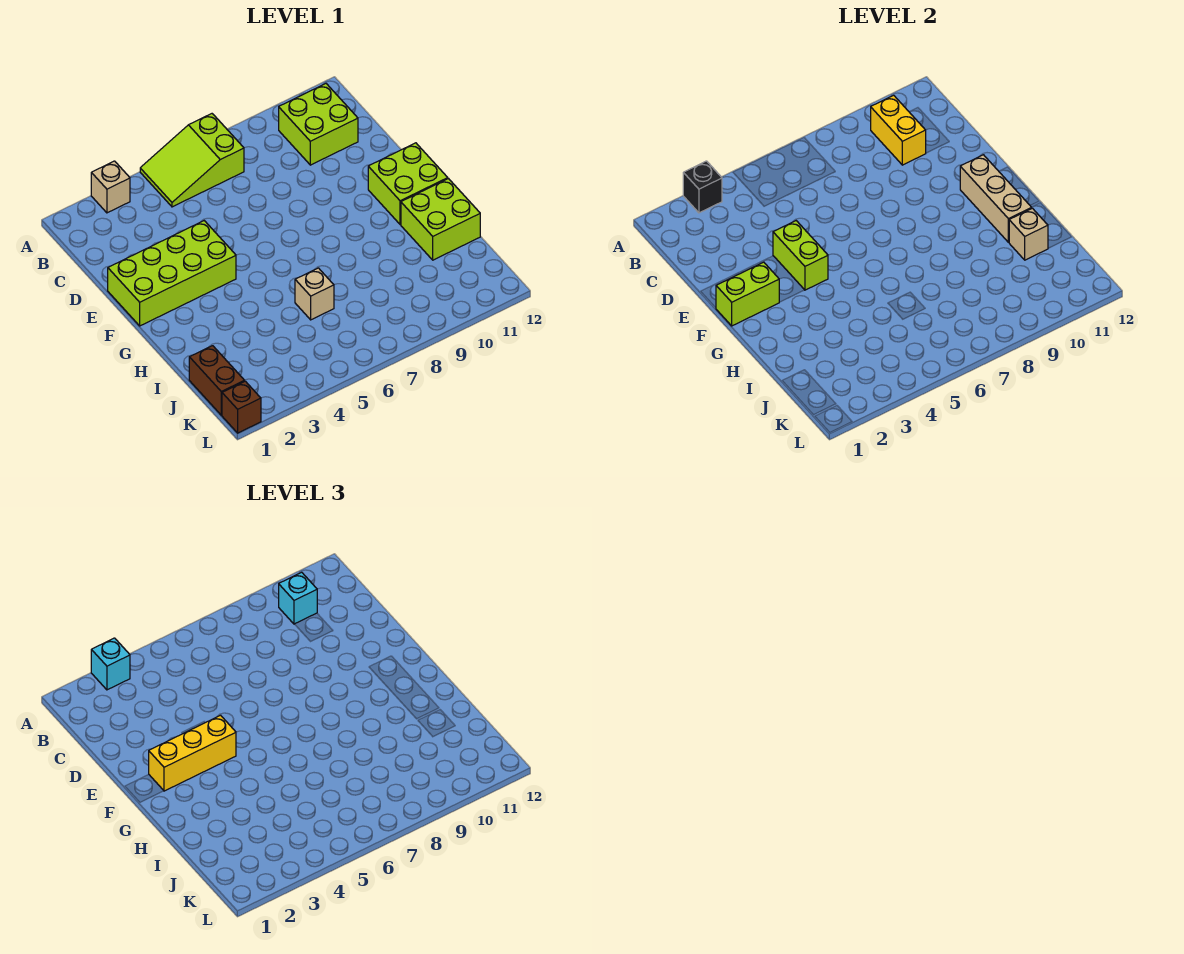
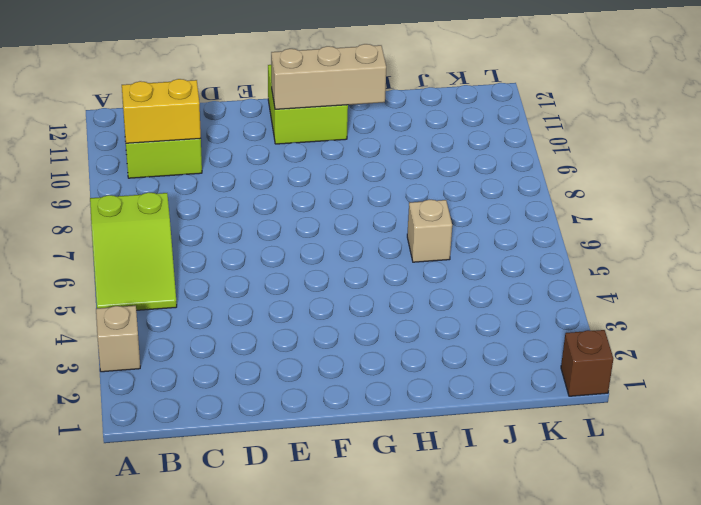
none -> lime 2x4 brick [108,221,236,326]
none -> lime 2x2 brick [401,179,480,260]
none -> brown 1x2 brick [189,346,245,415]

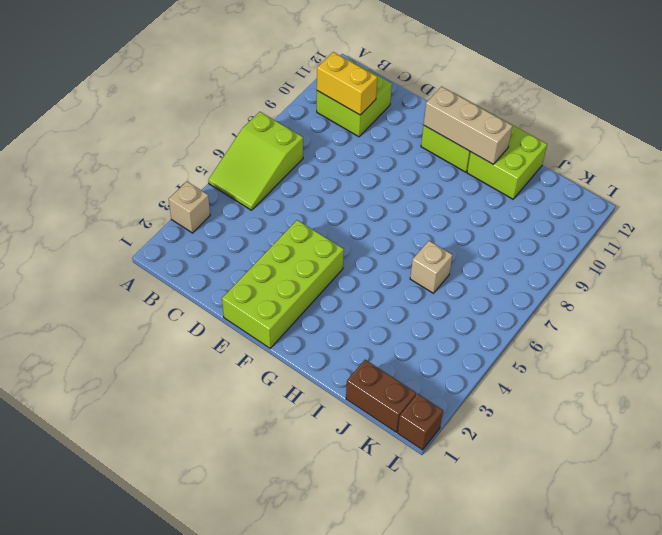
none -> black 1x1 brick [683,161,722,213]
none -> lime 1x2 brick [773,221,828,290]
none -> lime 1x2 brick [716,262,779,326]

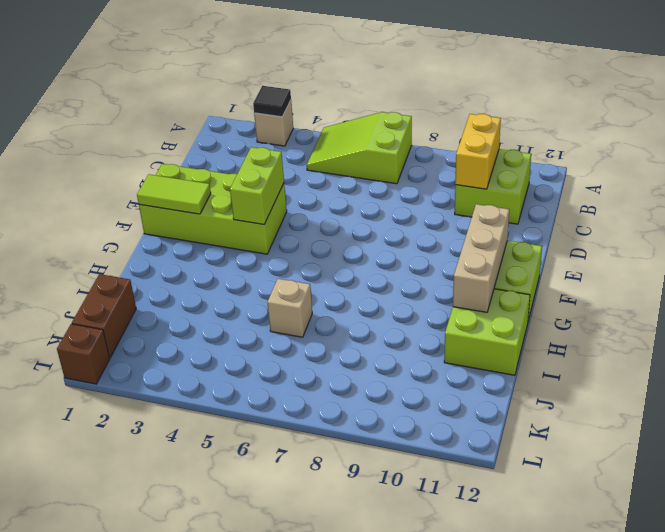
black 1x1 tile [253,86,291,117] -> black 1x1 brick [683,161,722,213]
lime 1x2 tile [137,174,211,214] -> lime 1x2 brick [716,262,779,326]
none -> tan 1x1 brick [1009,208,1048,260]
none -> cyan 1x1 brick [91,638,130,690]
none -> cyan 1x1 brick [279,572,317,624]

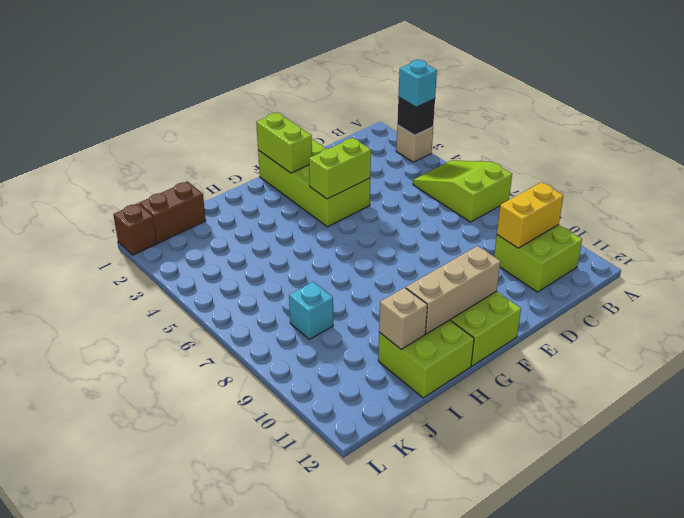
cyan 1x1 brick [289,282,333,339] -> cyan 1x1 brick moved to [279,572,317,624]
none -> tan 1x1 brick [295,268,334,320]
none -> yellow 1x3 brick [149,715,236,791]

